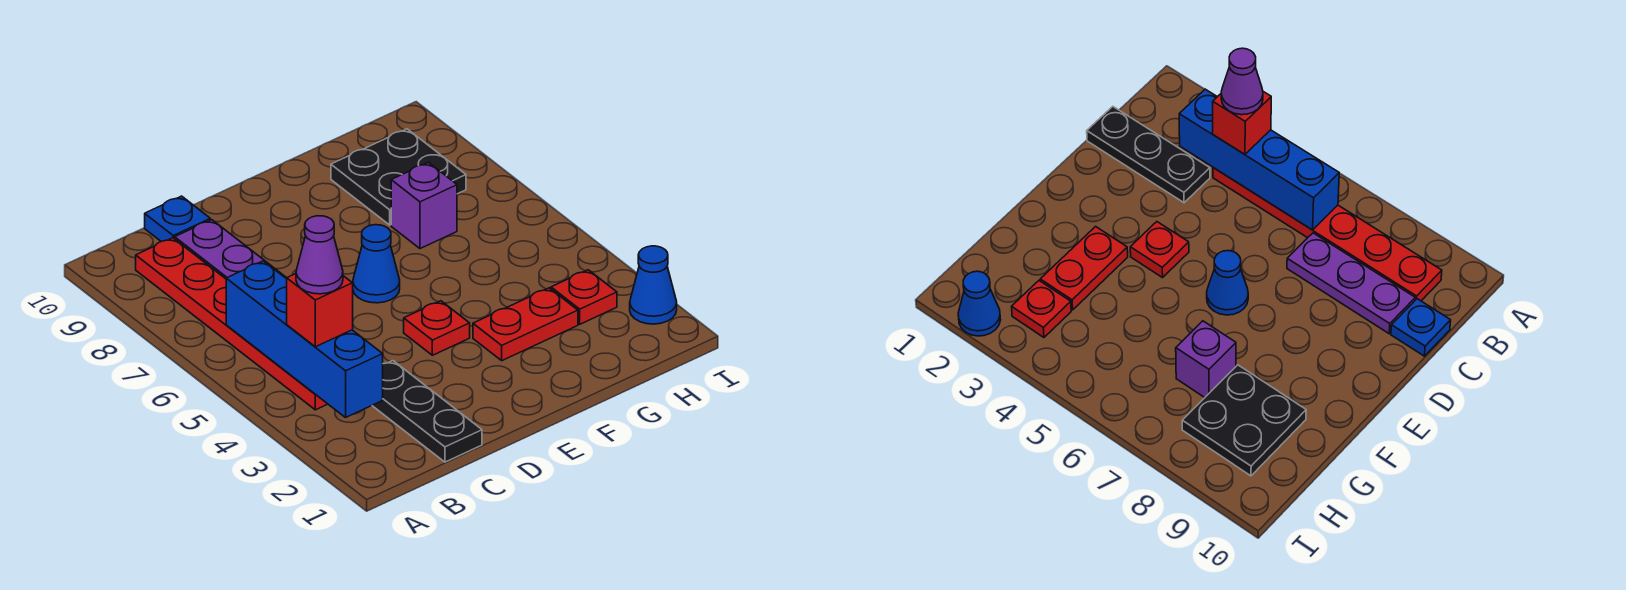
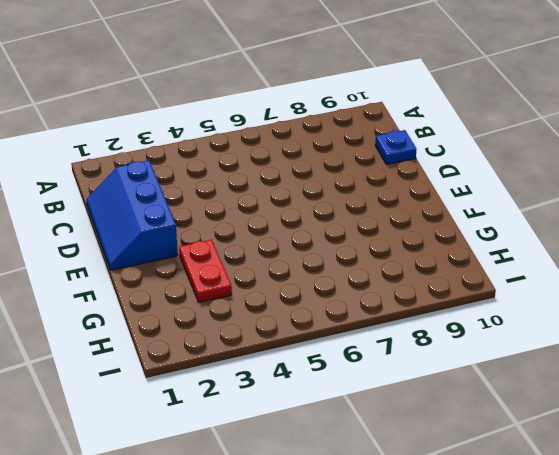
blue 2x3 slope [86,161,178,270] -> black 1x3 plate [372,361,482,462]
none -> red 1x6 plate [136,238,327,410]
none -> purple 1x3 plate [175,220,287,279]
none -> red 1x1 plate [404,301,470,355]

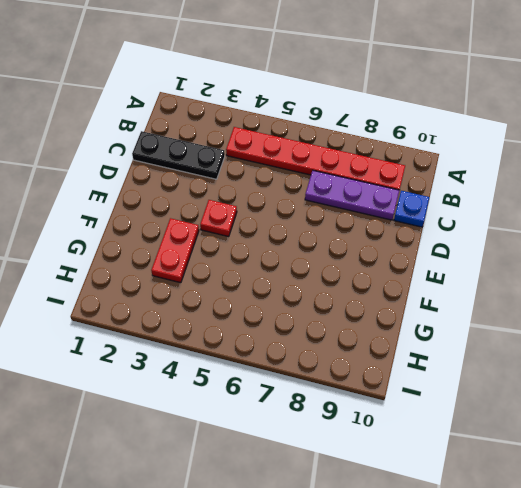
none -> blue 1x1 cone [353,225,400,303]
none -> purple 1x1 brick [391,162,457,249]
none -> black 2x2 plate [331,129,466,225]

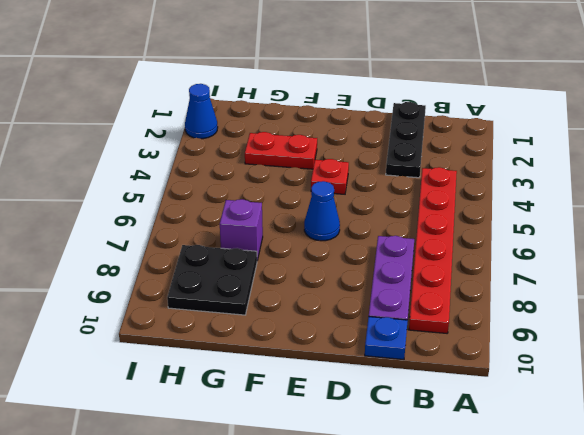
none -> red 1x1 plate [551,270,617,324]
none -> blue 1x4 brick [226,261,383,417]
none -> red 1x1 brick [287,274,353,347]

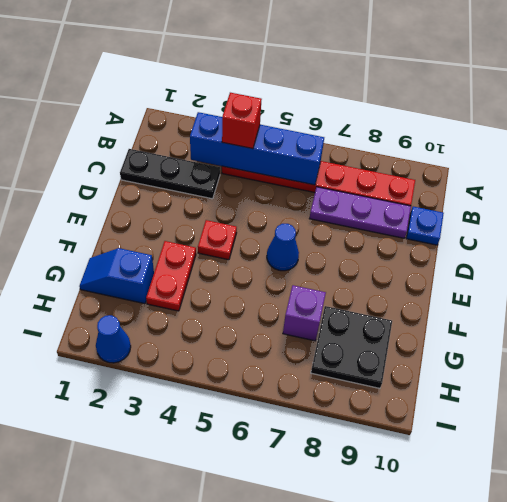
blue 1x2 slope [79,248,154,304] -> none
none -> red 1x1 plate [551,270,617,324]
none -> purple 1x1 cone [296,216,343,294]

